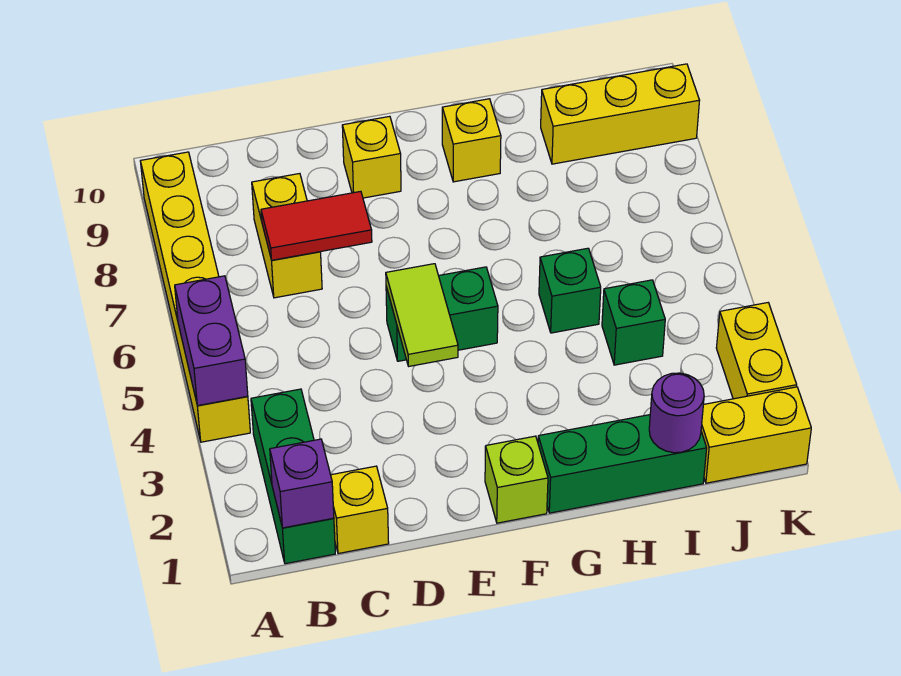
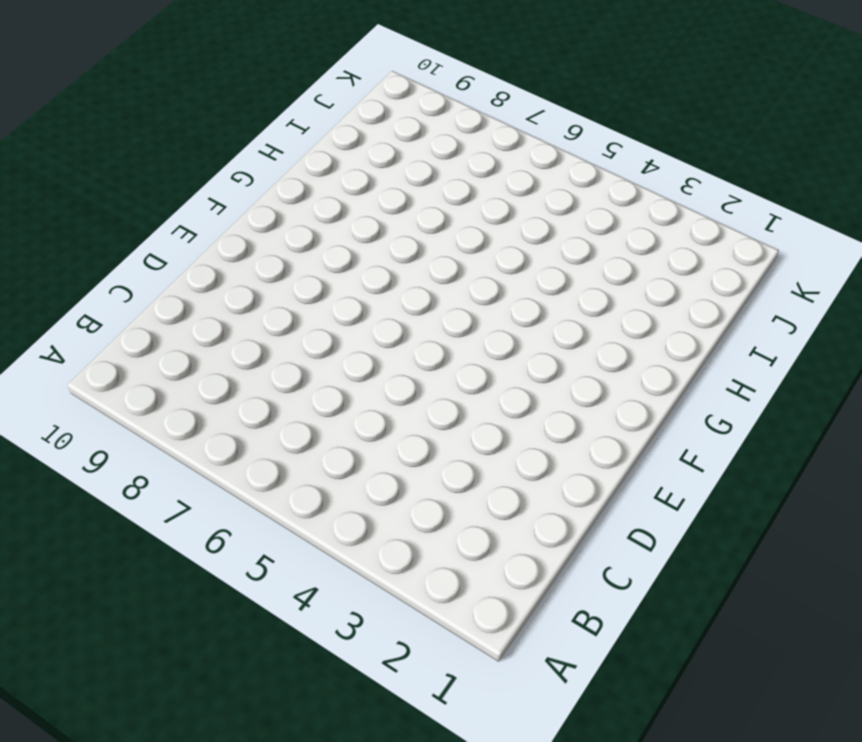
none -> yellow 1x6 brick [140,152,250,442]
none -> green 1x3 brick [251,389,335,564]
none -> yellow 1x1 brick [331,466,389,554]

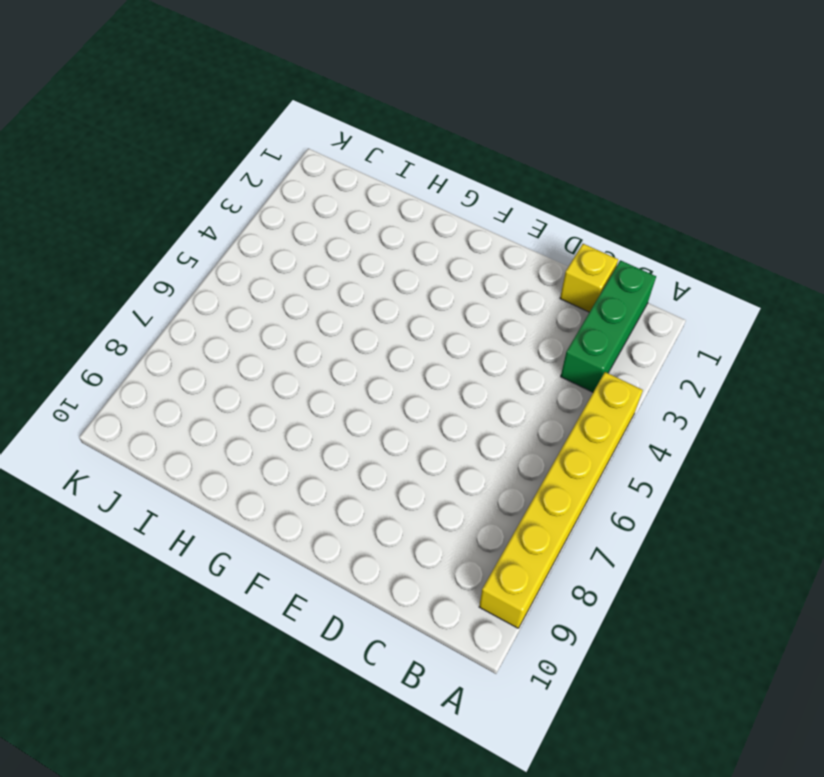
none -> yellow 1x2 brick [252,174,322,298]
none -> green 1x2 brick [386,267,498,361]
none -> yellow 1x1 brick [342,116,401,198]

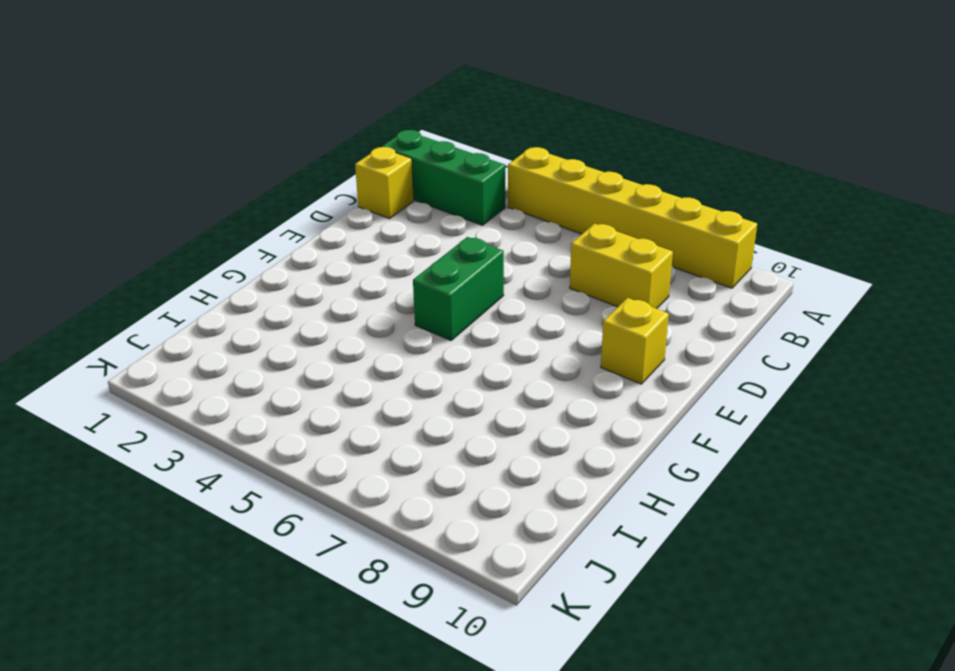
none -> lime 1x1 brick [485,436,548,523]
none -> green 1x3 brick [538,415,707,513]
none -> yellow 1x1 brick [442,99,501,182]

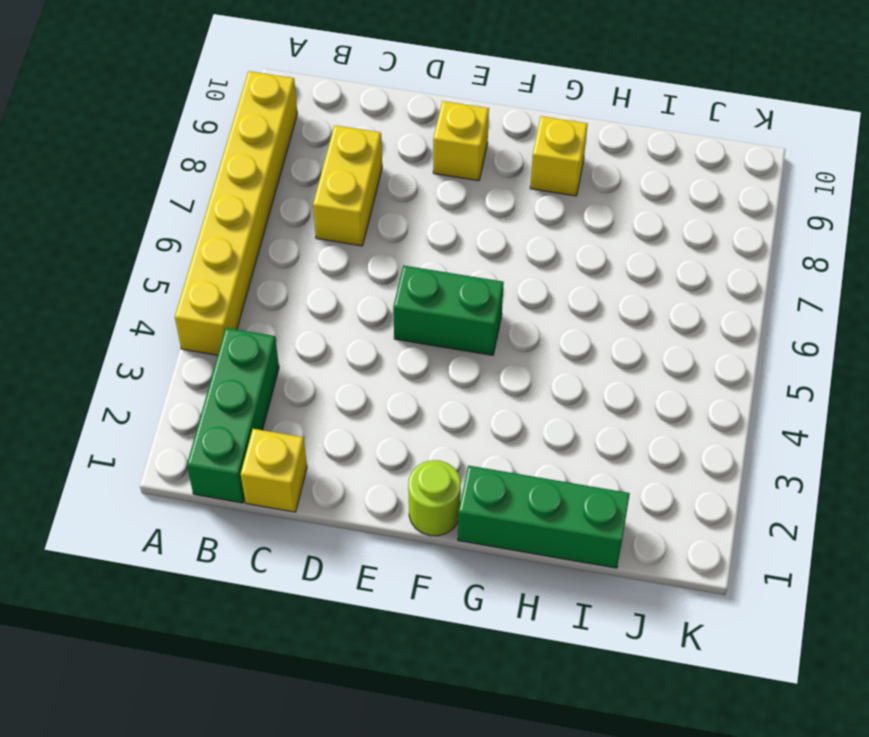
lime 1x1 round brick [408,460,461,536] -> lime 1x1 brick [485,436,548,523]
none -> green 1x1 brick [539,248,601,333]
none -> green 1x1 brick [602,280,665,365]
none -> yellow 1x3 brick [541,64,700,164]

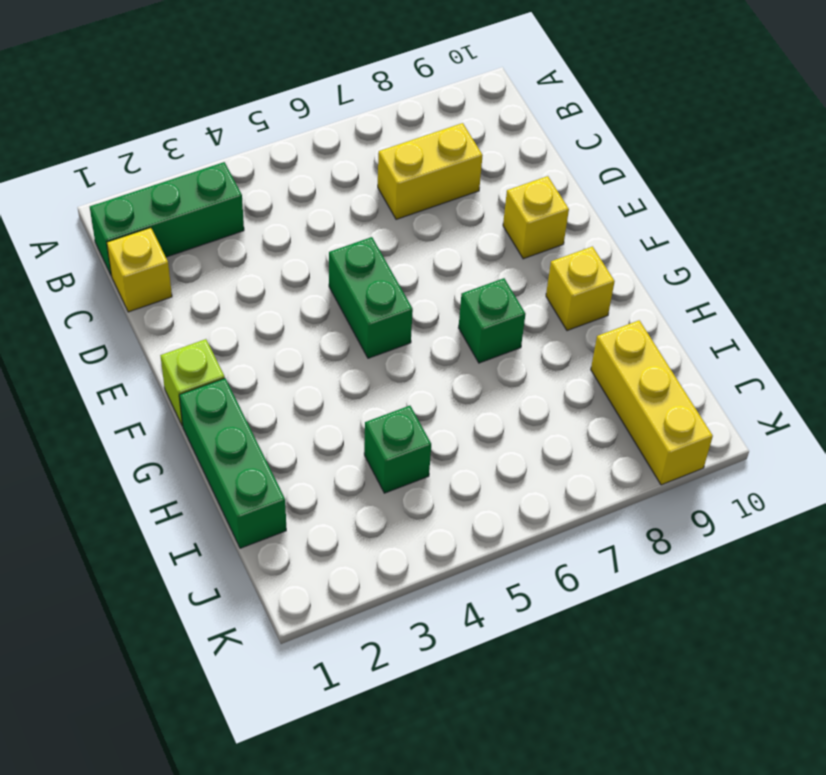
green 1x1 brick [458,278,525,363] -> green 1x1 brick moved to [539,248,601,333]
none -> yellow 1x6 brick [140,152,250,442]
none -> yellow 1x2 brick [701,387,811,483]
none -> yellow 1x2 brick [716,303,797,399]

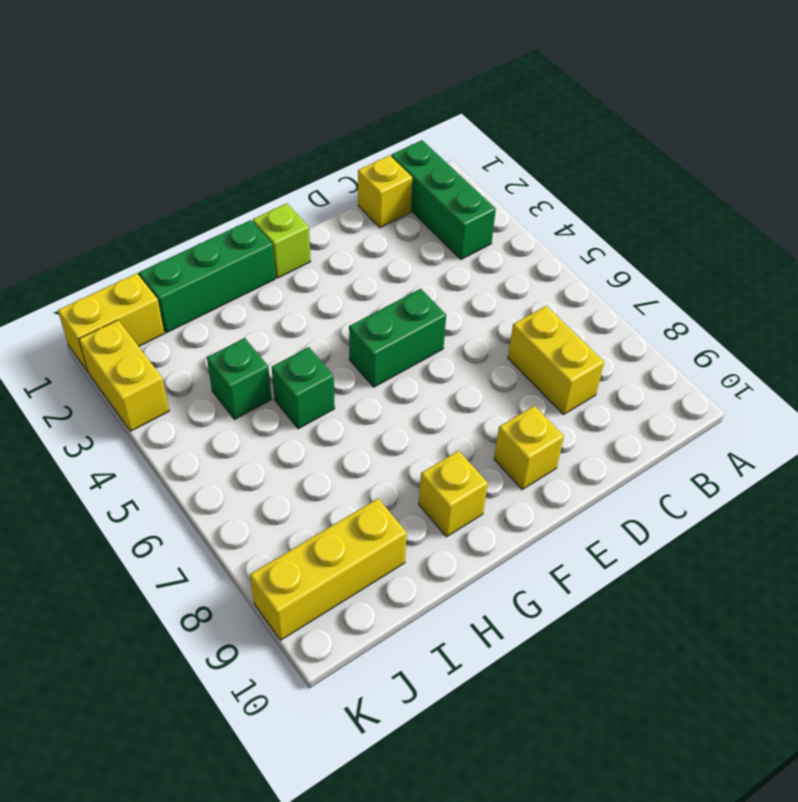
none -> yellow 1x6 brick [140,152,250,442]
none -> purple 1x2 brick [175,276,248,406]
none -> purple 1x1 brick [270,439,334,528]

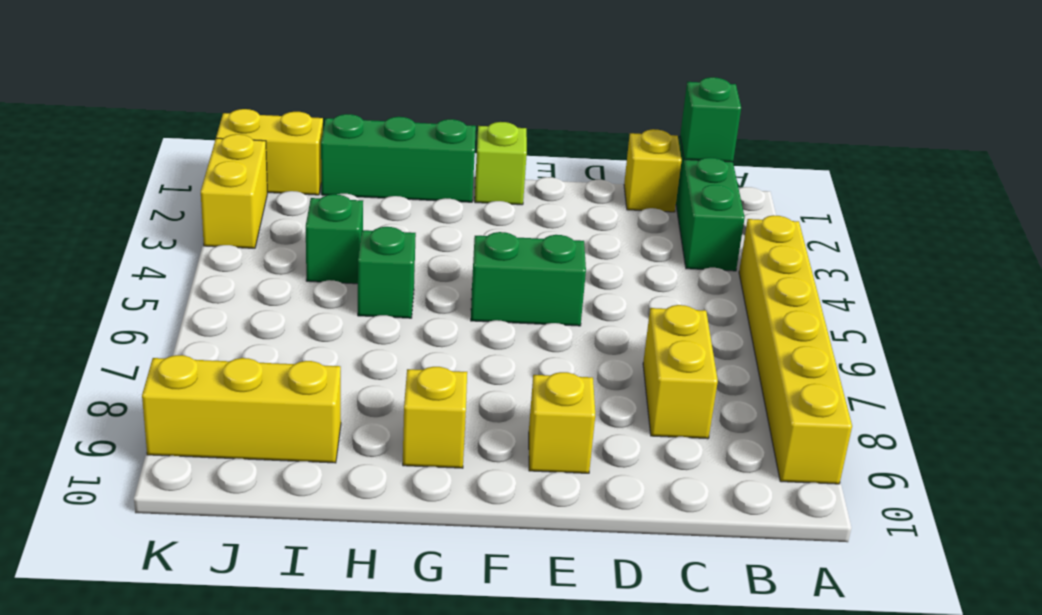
green 1x1 brick [680,77,741,162] -> purple 1x1 brick [270,439,334,528]
none -> purple 1x2 brick [175,276,248,406]
none -> red 1x2 tile [261,191,372,260]
none -> lime 1x2 tile [386,264,458,366]

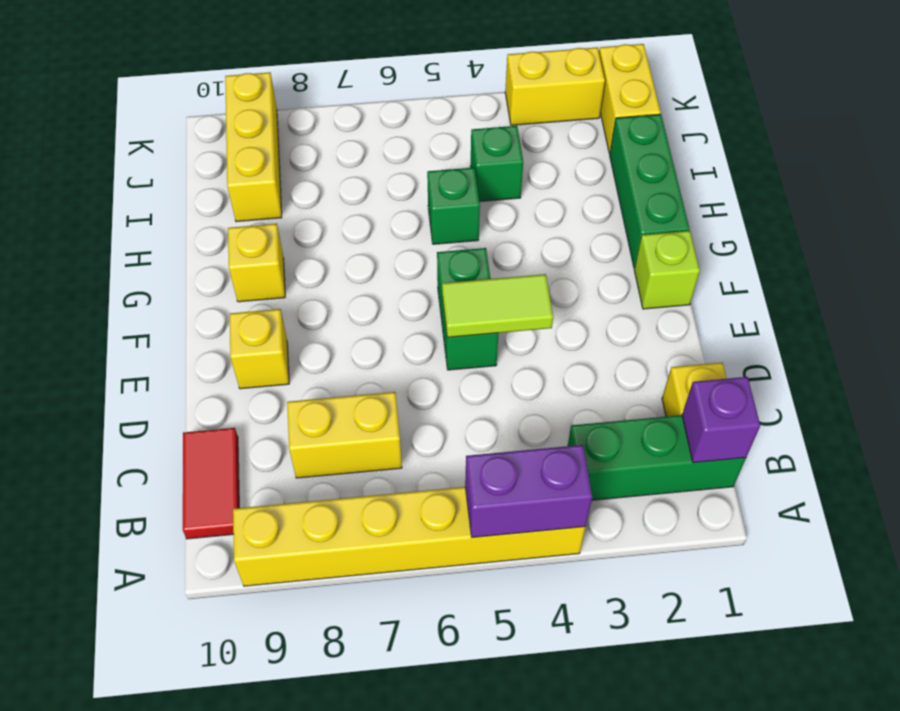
red 1x2 tile [183,428,239,539] -> red 1x2 tile moved to [261,191,372,260]
none -> purple 1x1 round brick [649,373,704,453]

